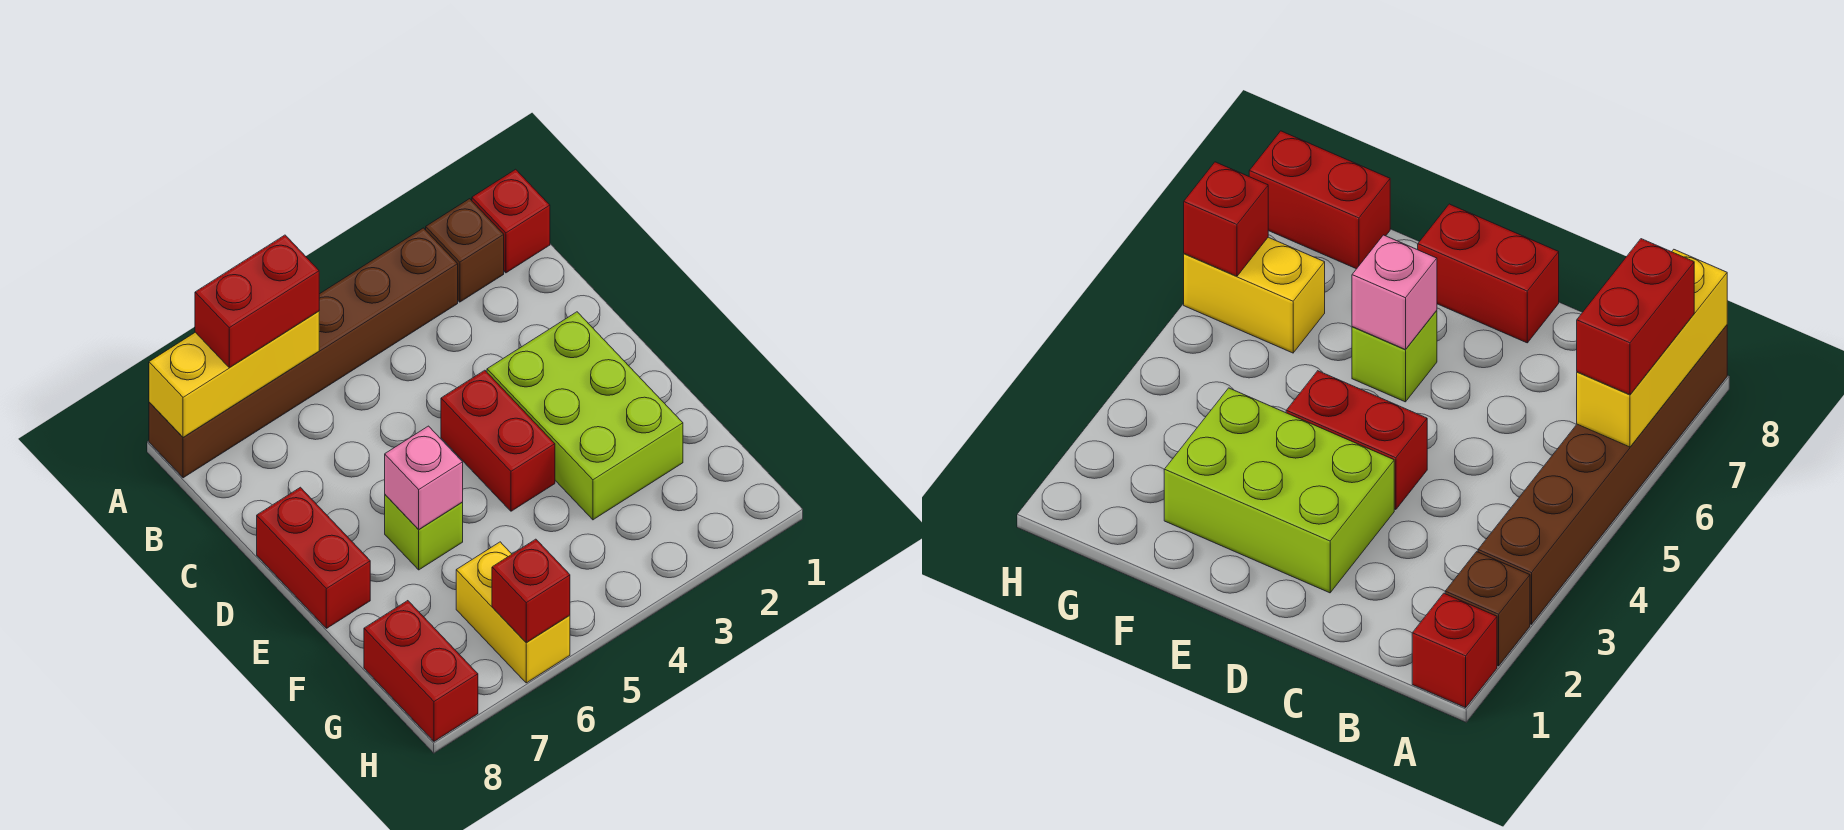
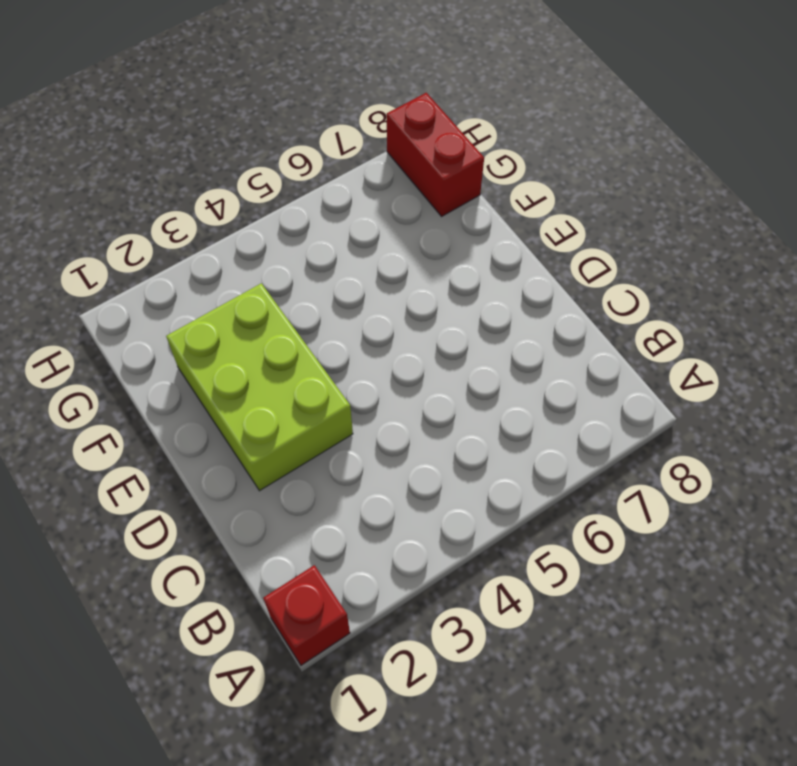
none -> brown 1x1 brick [426,199,504,302]
none -> brown 1x6 brick [149,228,458,478]
none -> red 1x2 brick [441,370,555,511]

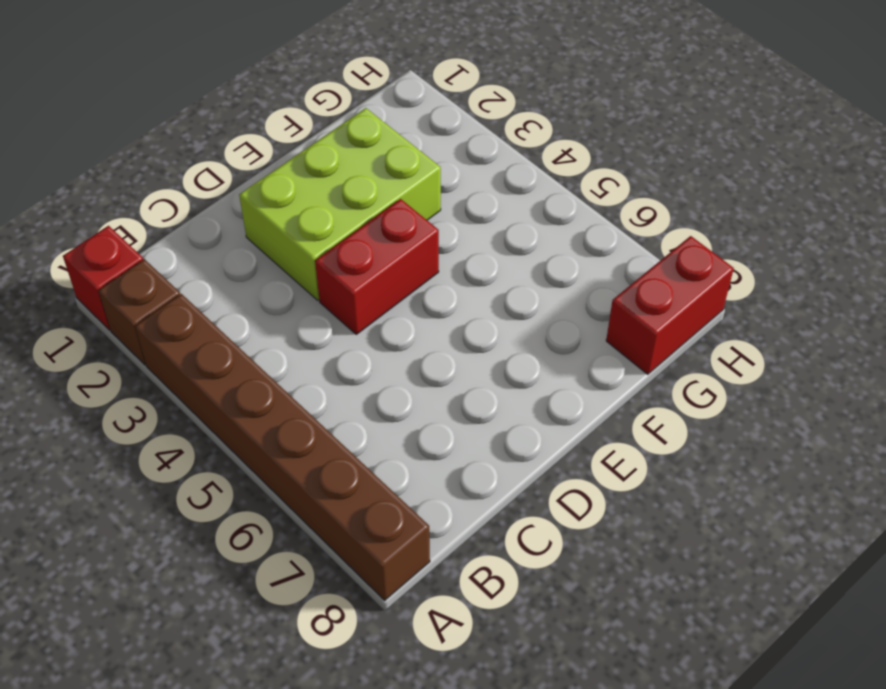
none -> red 1x2 brick [257,487,370,628]
none -> lime 1x1 brick [385,495,463,570]
none -> yellow 1x2 brick [456,542,570,683]

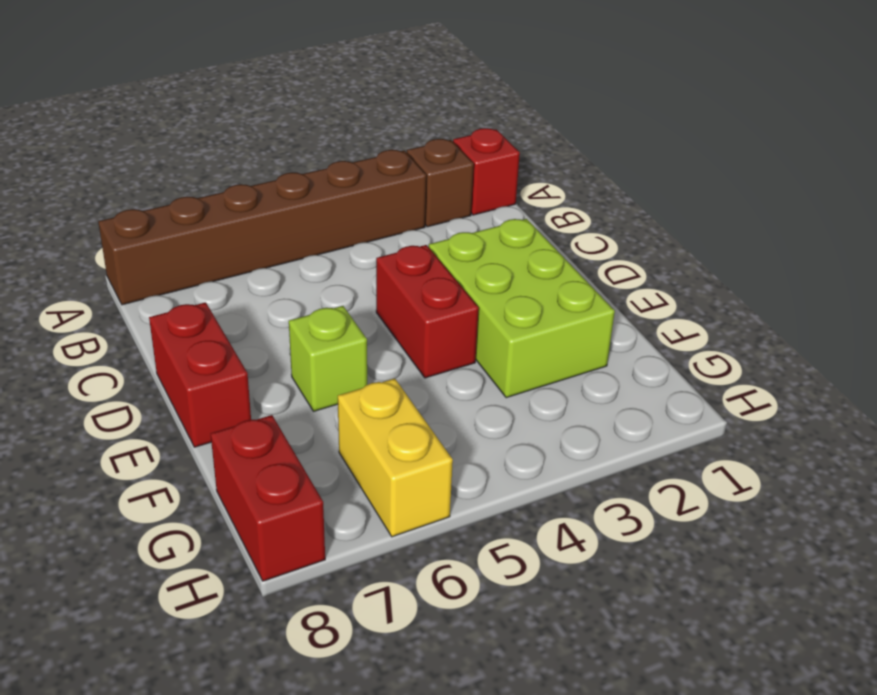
none -> yellow 1x3 brick [149,311,319,437]
none -> pink 1x1 brick [385,426,463,530]
none -> red 1x1 brick [492,539,570,643]

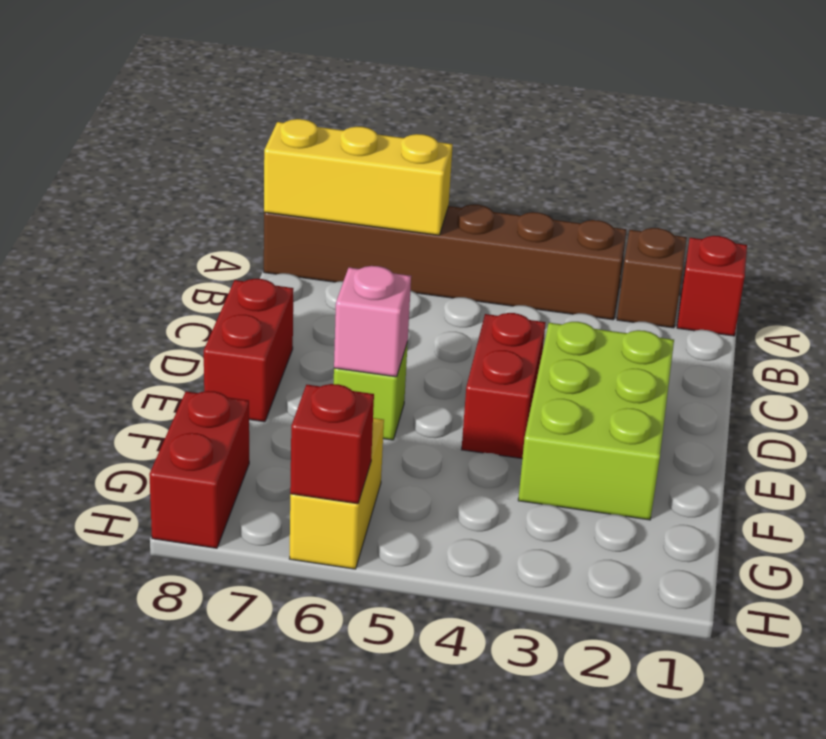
none -> red 1x2 brick [195,235,319,368]

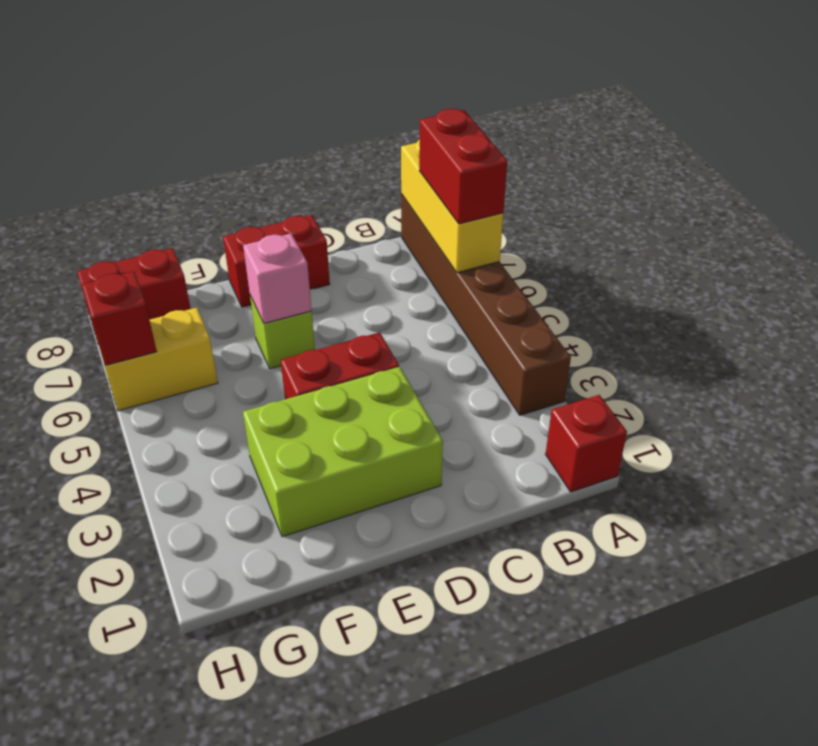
none -> brown 1x1 brick [426,199,504,302]

